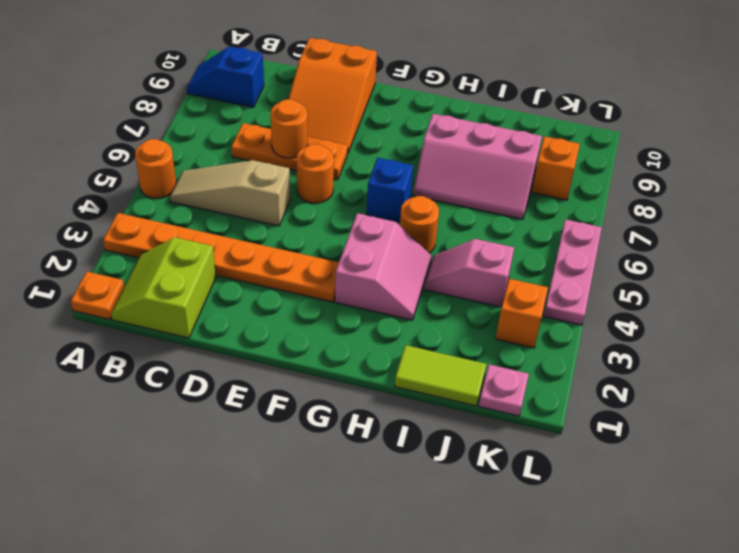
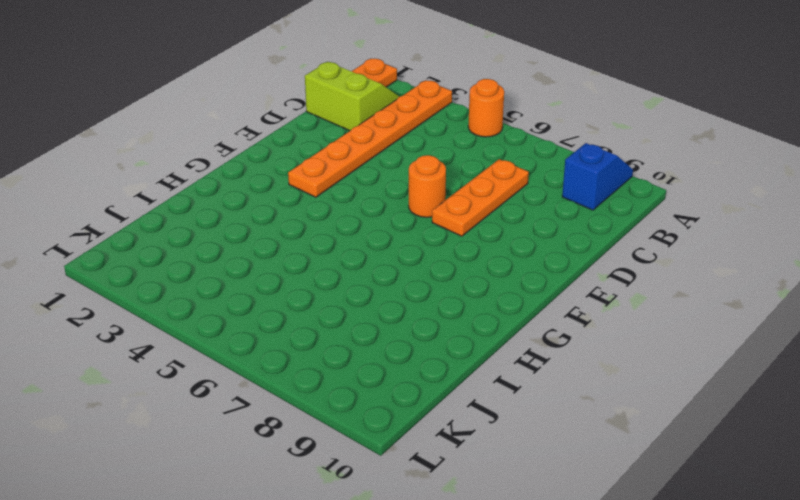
none -> tan 1x3 slope [170,160,290,226]
none -> orange 2x3 slope [289,38,377,153]
none -> pink 2x2 slope [335,213,431,320]

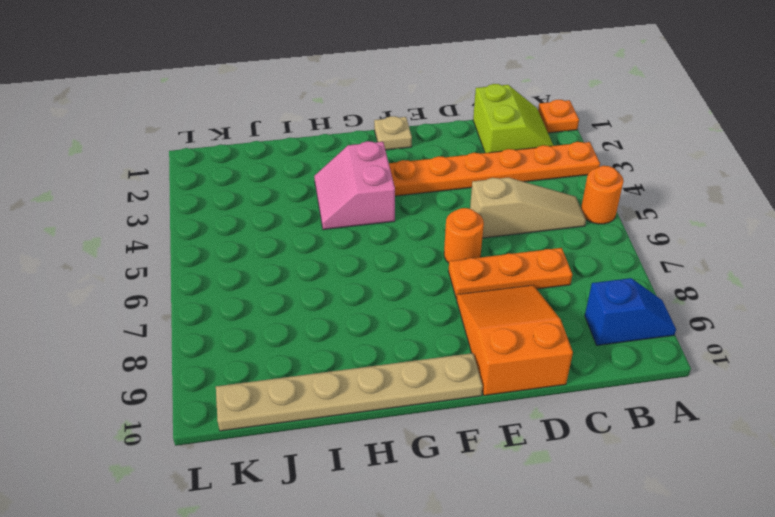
tan 1x1 plate [374,116,412,150] -> none
tan 1x6 plate [216,353,483,431] -> none
none -> blue 1x1 brick [367,158,413,222]
none -> orange 1x1 round brick [400,196,439,253]
none -> pink 2x3 slope [413,114,542,219]

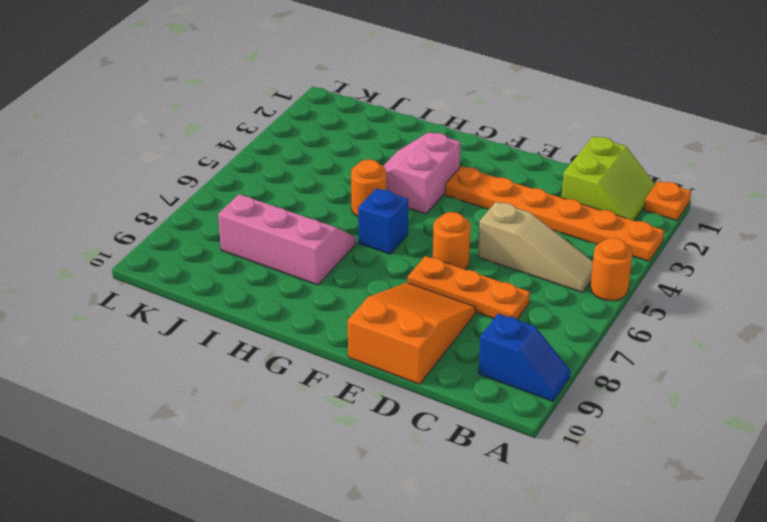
none -> lime 1x2 tile [395,345,487,406]
none -> pink 1x2 slope [424,239,514,307]
none -> pink 1x1 plate [479,364,529,416]

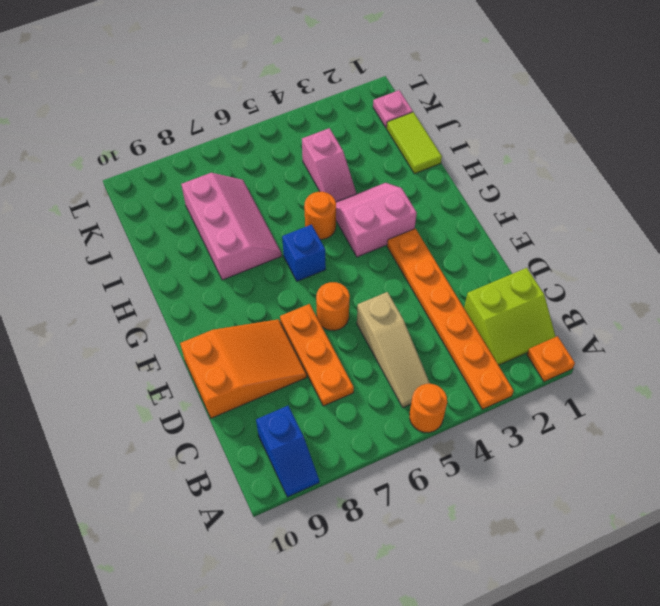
none -> orange 1x1 brick [496,279,548,348]
none -> orange 1x1 brick [532,136,580,200]
none -> pink 1x3 plate [544,219,602,325]

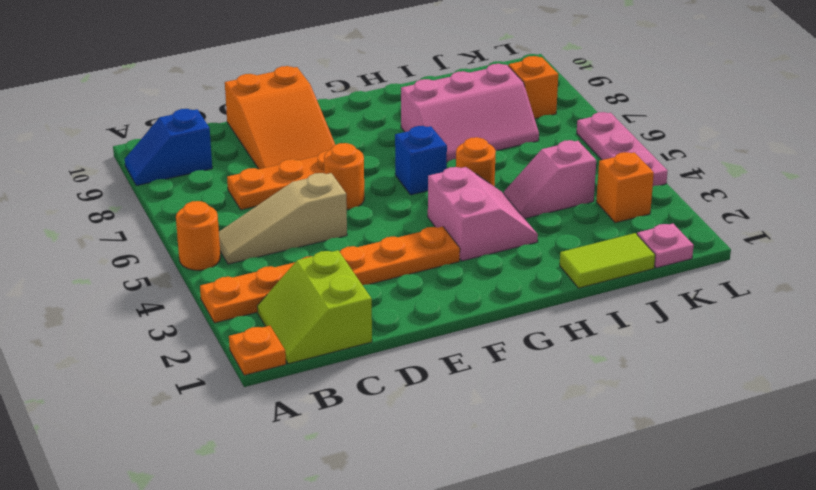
none -> orange 1x1 round brick [271,99,308,158]

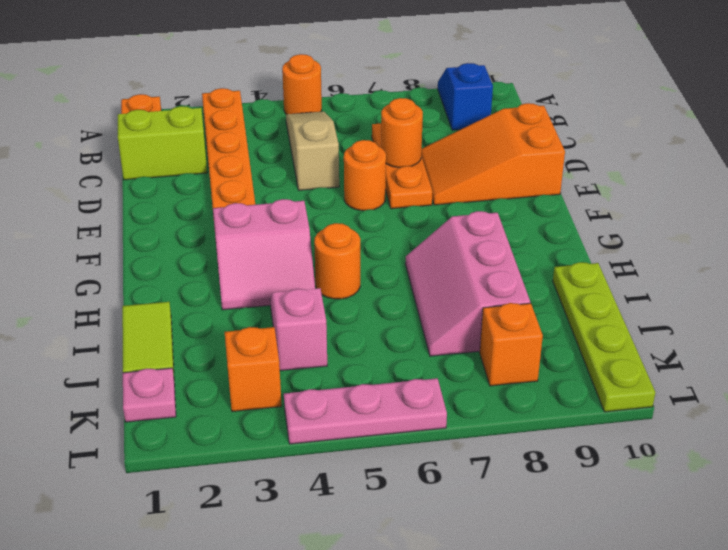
lime 1x4 plate [553,262,655,412] -> none
none -> blue 1x1 brick [367,158,413,222]

